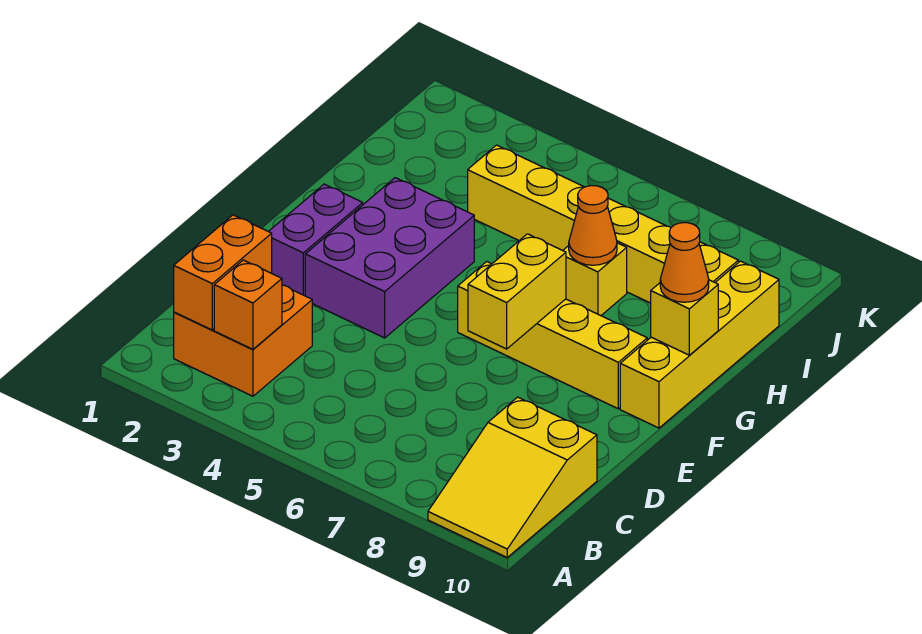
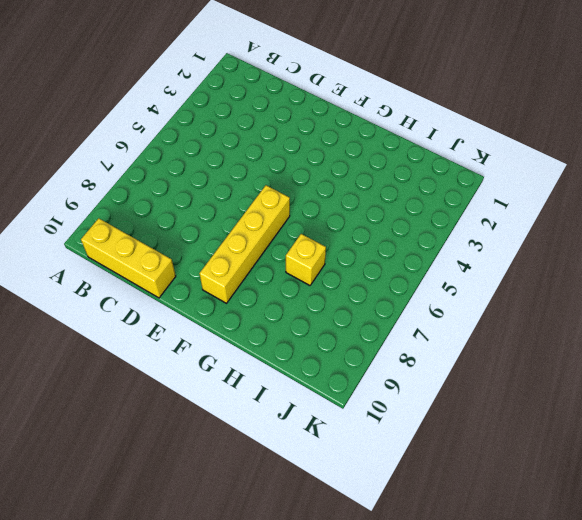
yellow 1x3 brick [81,218,176,298] -> yellow 2x3 slope [428,397,597,557]
none -> orange 2x2 brick [174,285,312,396]
none -> purple 1x2 brick [268,184,363,296]
none -> purple 2x3 brick [305,178,474,338]

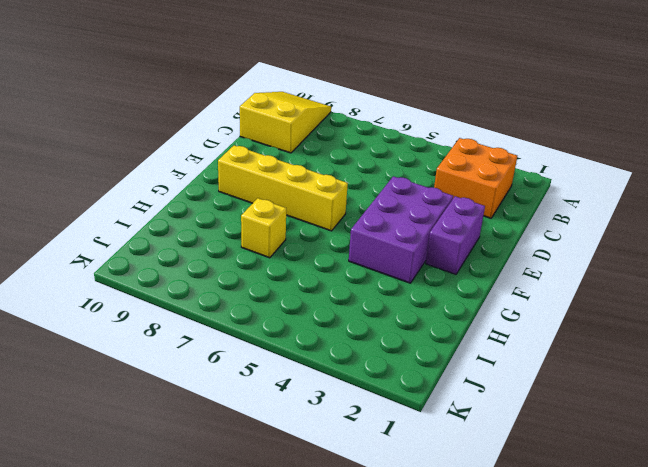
none -> yellow 1x4 brick [620,261,779,428]
none -> yellow 1x6 brick [468,145,738,303]
none -> orange 1x2 brick [174,215,272,330]

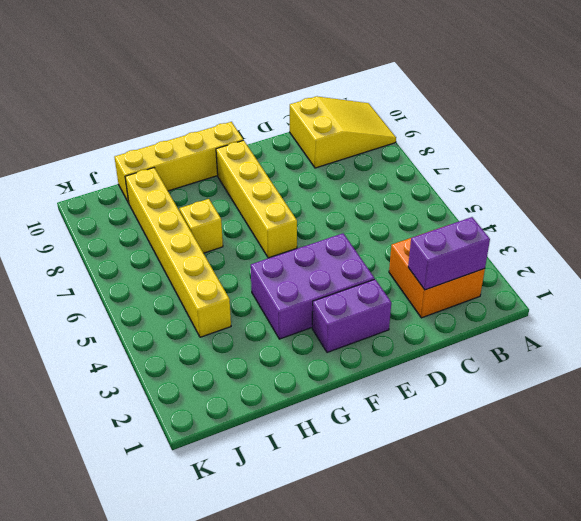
purple 1x2 brick [408,217,490,290] -> orange 1x2 brick [174,215,272,330]
none -> orange 1x1 brick [214,260,282,349]
none -> yellow 1x2 brick [468,234,566,349]
none -> yellow 1x1 brick [651,280,718,355]

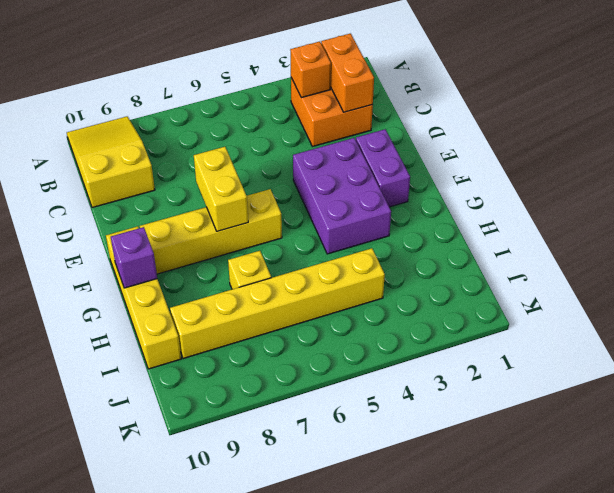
purple 1x1 brick [111,227,157,288] -> yellow 1x1 brick [651,280,718,355]
none -> orange 1x1 cone [569,186,617,265]
none -> orange 1x1 cone [660,223,709,302]

